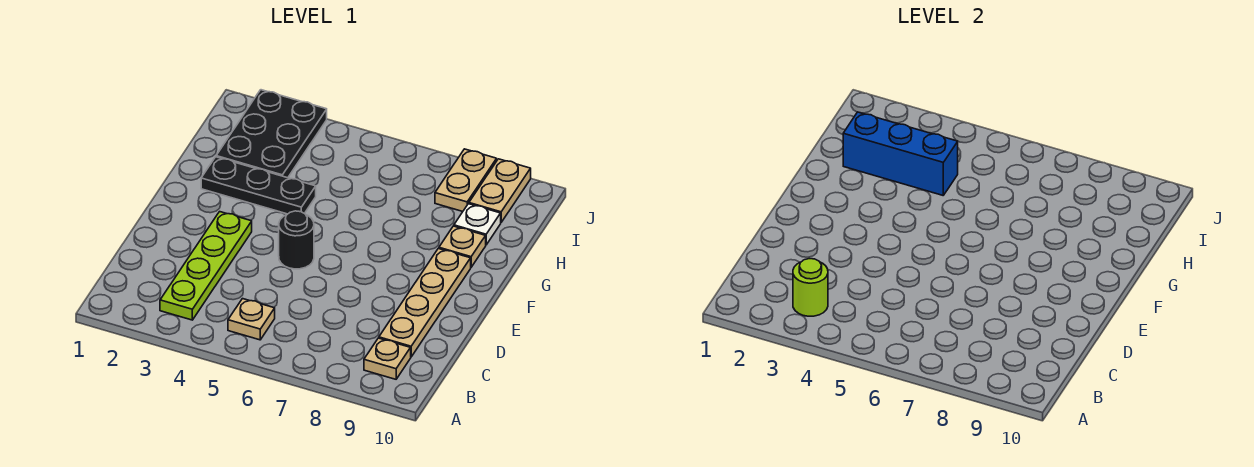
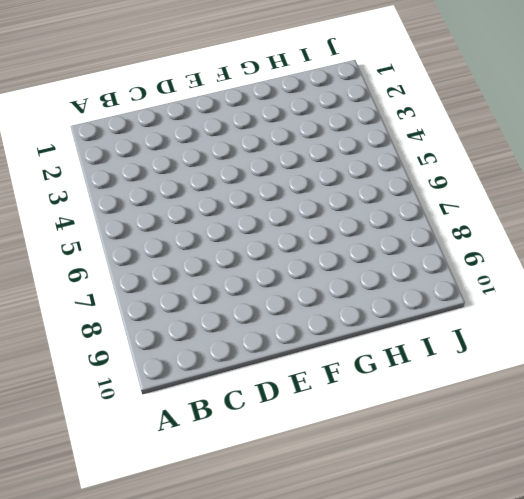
none -> lime 1x4 plate [160,212,252,320]
none -> tan 1x1 plate [228,299,275,340]
none -> tan 1x1 plate [364,338,411,379]

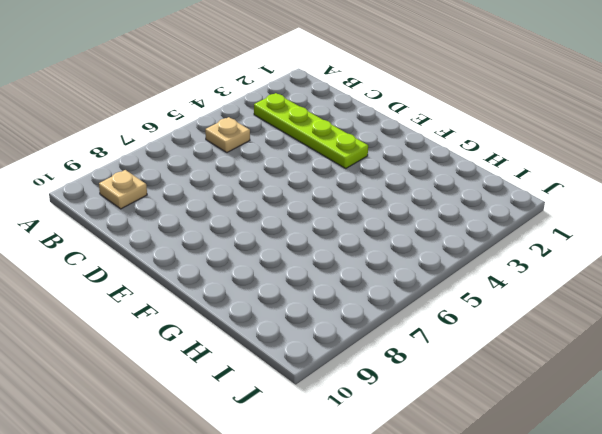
none -> tan 1x4 plate [379,249,471,357]
none -> black 1x1 round brick [279,211,314,269]
none -> black 1x3 plate [201,157,316,214]

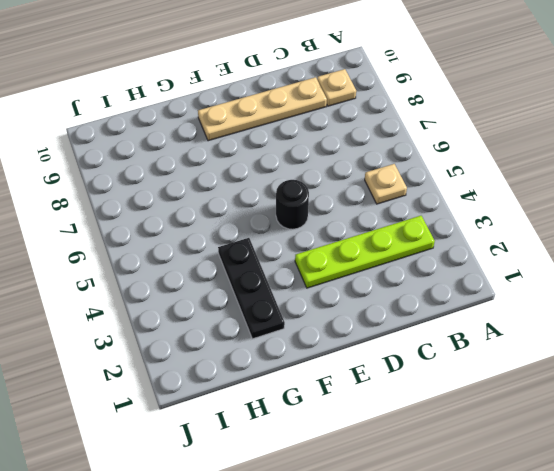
none -> tan 1x1 plate [439,226,486,267]
none -> black 2x3 plate [216,90,327,178]
none -> white 1x1 plate [454,204,501,245]

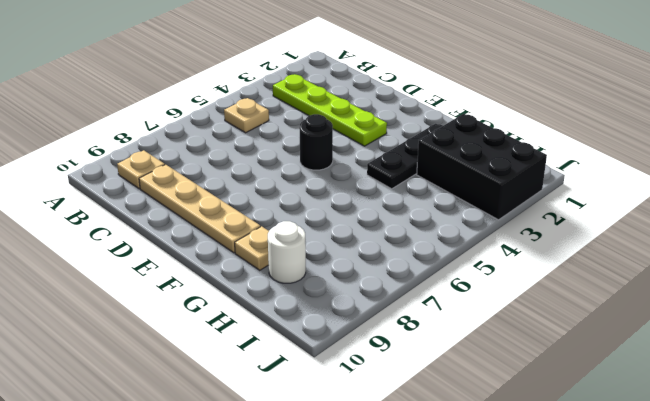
black 2x3 brick [417,114,547,220] -> black 2x3 plate [216,90,327,178]
white 1x1 round brick [268,221,306,283] -> white 1x1 plate [454,204,501,245]
none -> tan 1x2 plate [435,149,497,211]
none -> tan 1x2 plate [469,159,531,222]
none -> lime 1x1 round brick [793,259,828,316]

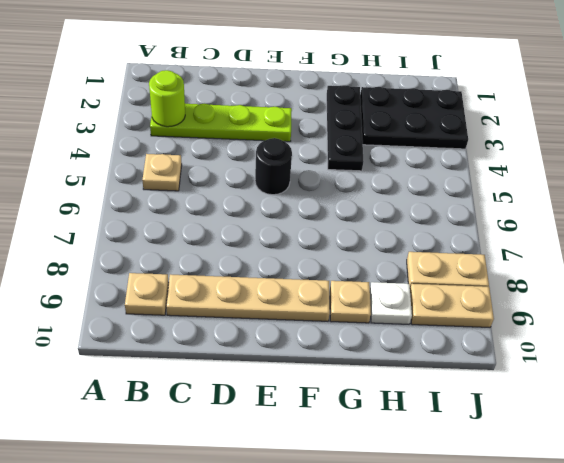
none -> blue 1x3 brick [843,112,958,195]

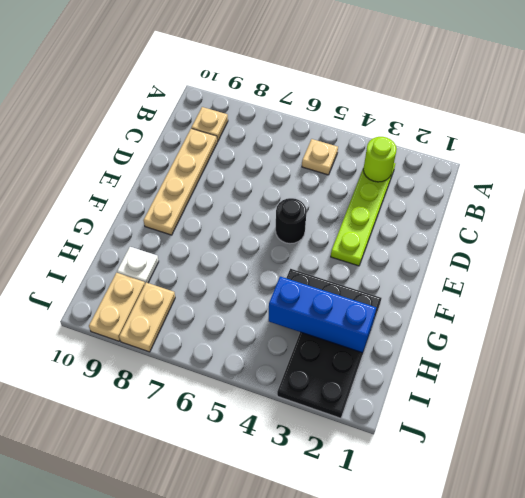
none -> tan 1x1 plate [439,226,486,267]

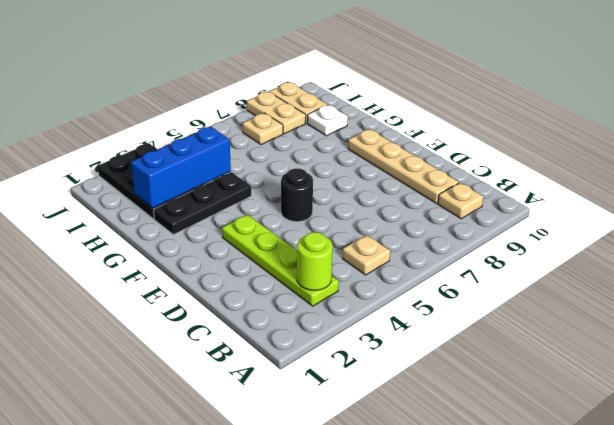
tan 1x1 plate [243,113,283,145] -> tan 1x1 plate moved to [439,226,486,267]

